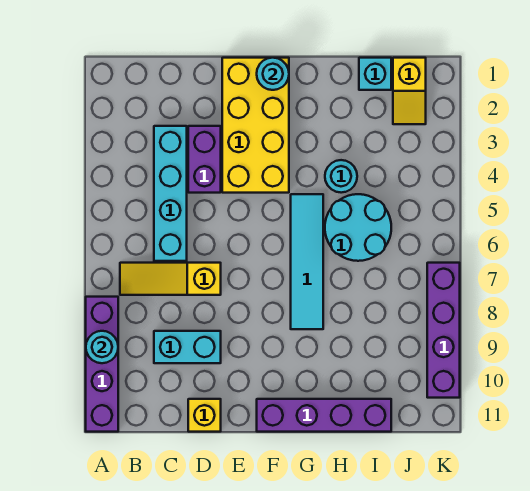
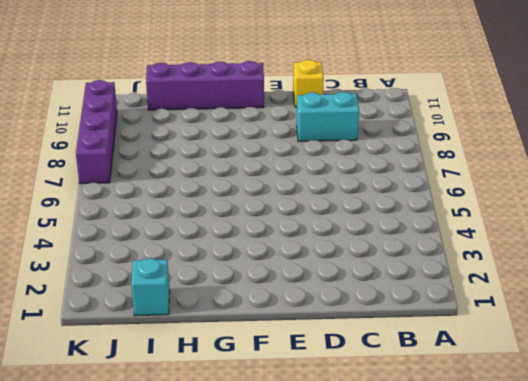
none -> purple 1x4 brick [86,297,118,432]
none -> yellow 1x3 slope [120,263,221,295]
none -> cyan 1x4 brick [154,126,187,261]

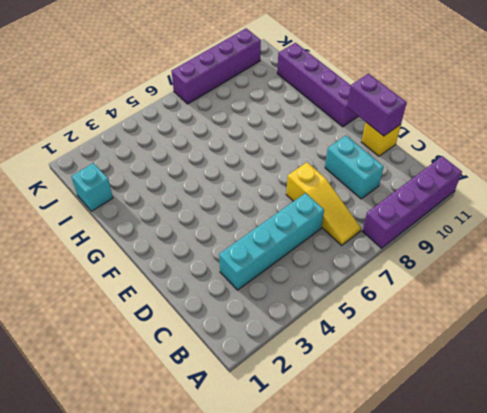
purple 1x2 brick [347,74,407,136] -> purple 1x2 brick turned to [188,126,221,193]
none -> yellow 2x4 brick [222,58,289,193]
none -> cyan 1x4 tile [291,194,323,329]
none -> cyan 1x1 round brick [325,160,357,193]

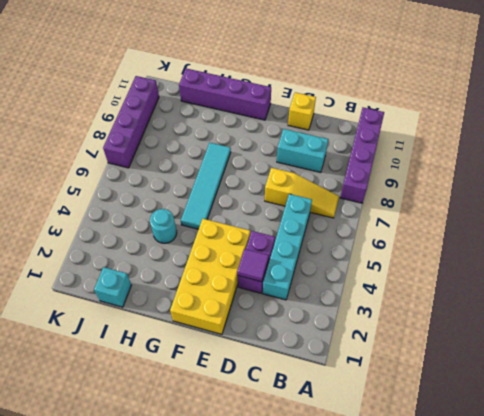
purple 1x1 tile [237,249,269,282] -> none
none -> cyan 2x2 round brick [325,194,391,261]
none -> yellow 1x2 slope [393,58,426,124]
none -> cyan 1x1 round brick [86,331,118,363]

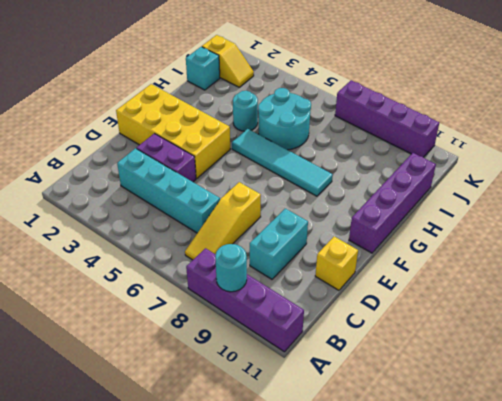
none -> cyan 1x1 round brick [257,58,289,90]

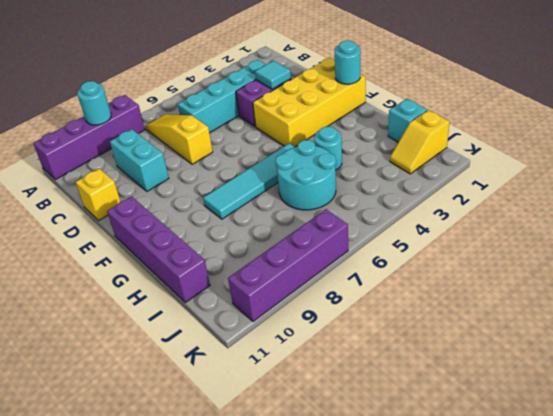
cyan 1x1 tile [255,61,291,89] -> none

